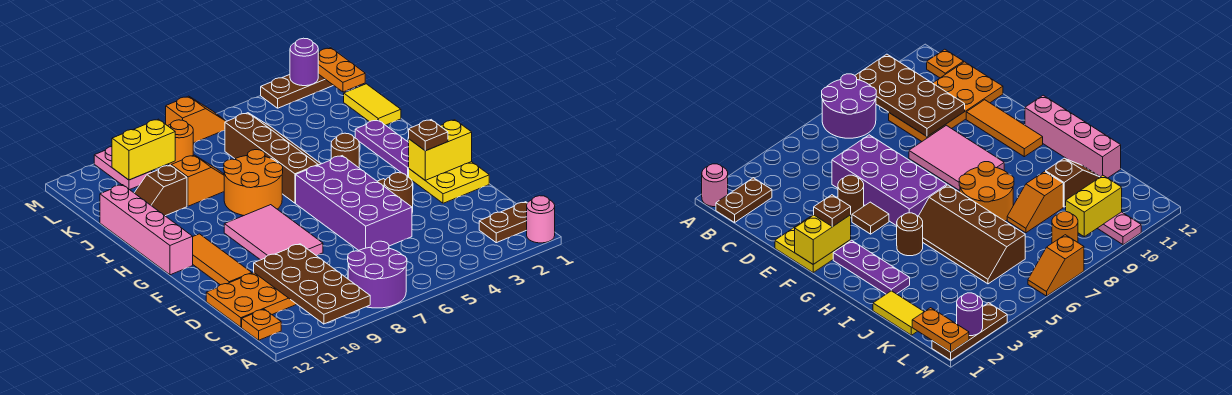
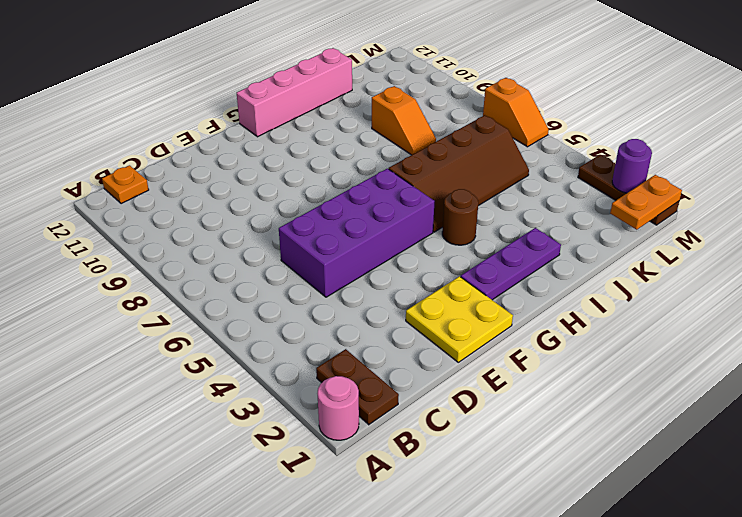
none -> purple 2x2 round brick [348,241,407,308]
none -> orange 2x4 plate [206,273,297,327]
none -> brown 1x1 round brick [384,173,413,212]

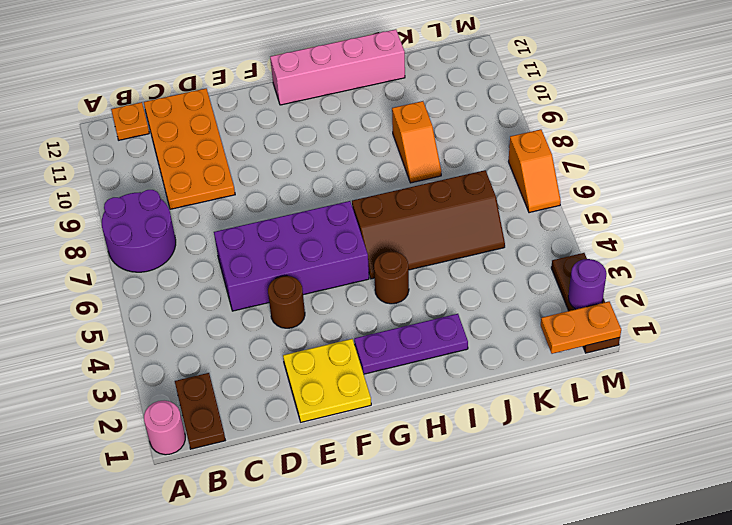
none -> pink 2x3 tile [224,205,323,260]
none -> orange 1x3 tile [193,234,252,285]
none -> brown 1x1 tile [852,202,889,234]

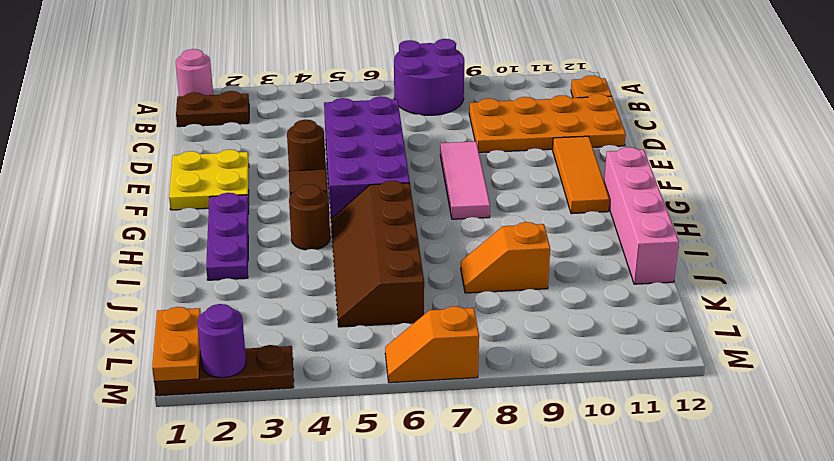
pink 1x3 tile [440,141,490,219] -> pink 2x3 tile [224,205,323,260]
none -> orange 2x2 round brick [224,150,283,216]
none -> yellow 1x2 tile [344,84,401,125]
none -> brown 1x2 slope [134,165,187,216]

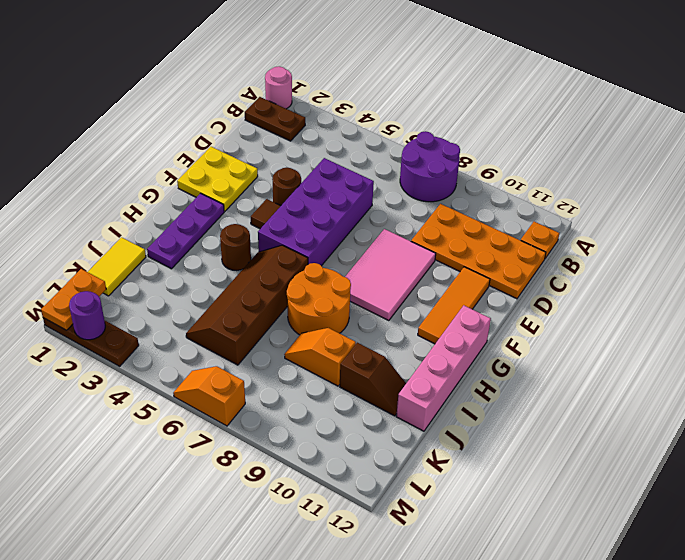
none -> orange 1x1 round brick [168,120,193,165]
none -> pink 1x2 plate [94,147,152,190]
none -> brown 2x4 plate [254,244,370,324]

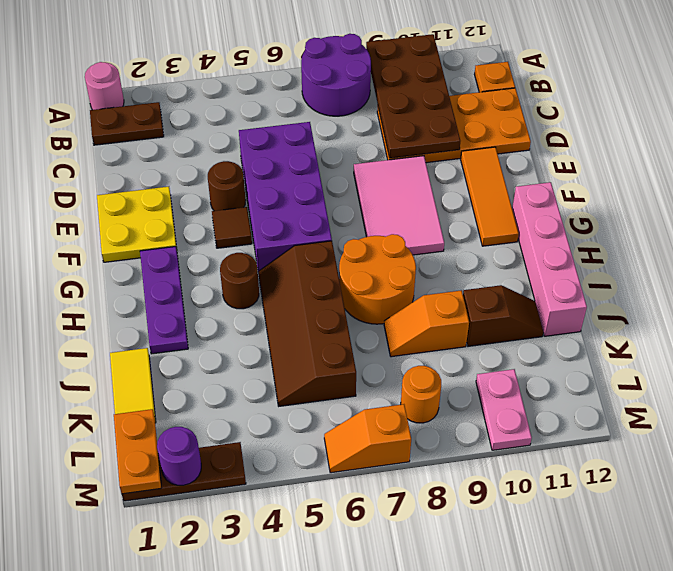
none -> yellow 1x2 brick [409,120,472,180]
none -> yellow 1x2 brick [112,119,175,180]
none -> brown 1x1 plate [409,120,448,151]

